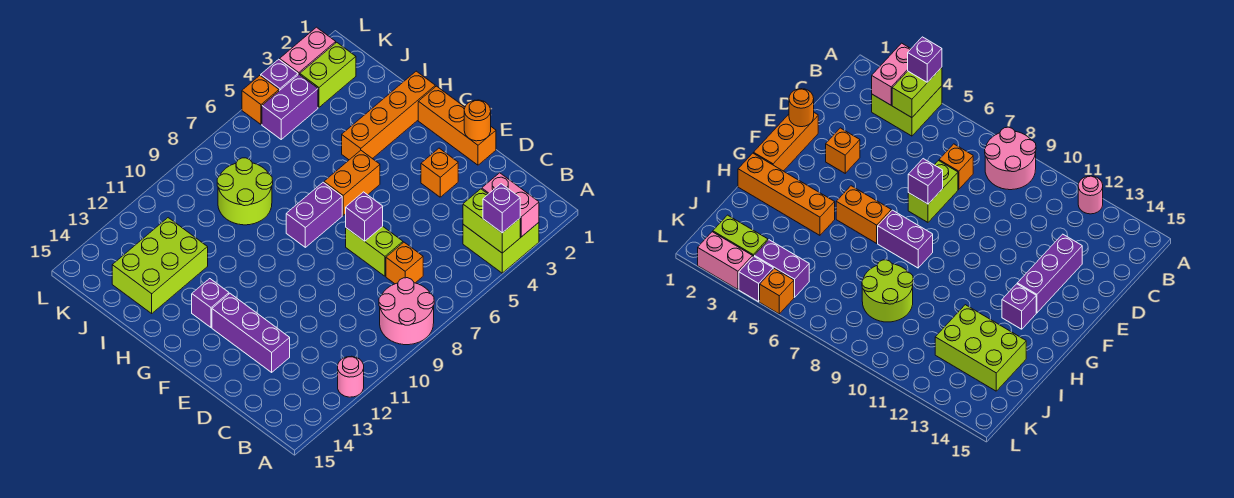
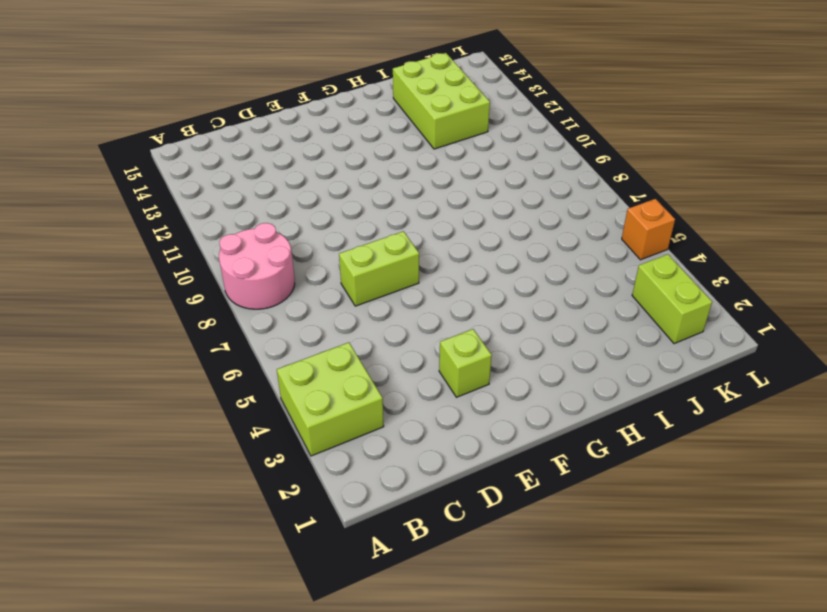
lime 1x1 brick [439,329,492,397] -> orange 1x1 brick [421,148,458,197]
none -> pink 1x1 round brick [338,356,364,397]
none -> orange 1x1 brick [386,242,423,284]
none -> purple 1x3 brick [212,294,290,372]

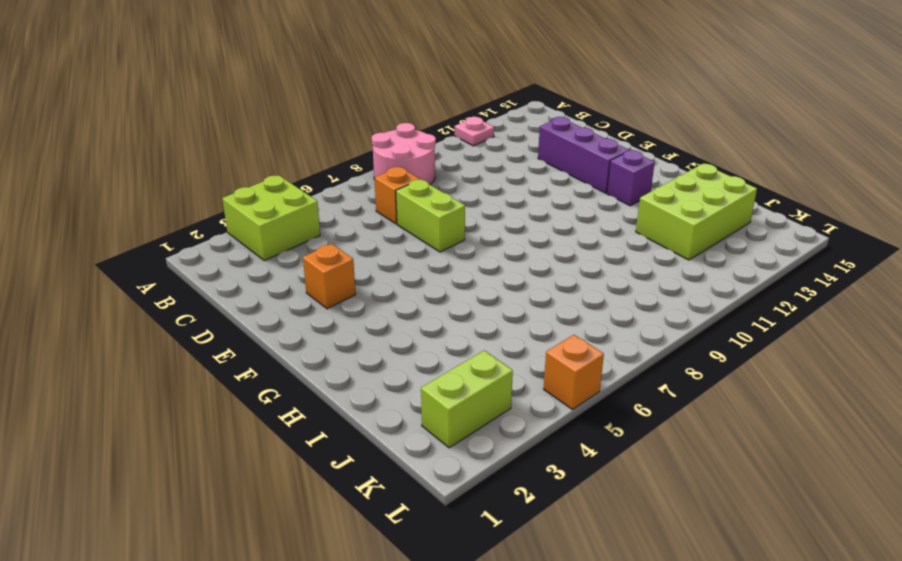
pink 1x1 plate [455,117,494,146] -> pink 1x1 round brick [338,356,364,397]
none -> orange 1x3 brick [418,86,496,165]
none -> orange 1x2 brick [324,150,380,215]
none -> purple 1x2 brick [286,182,342,247]

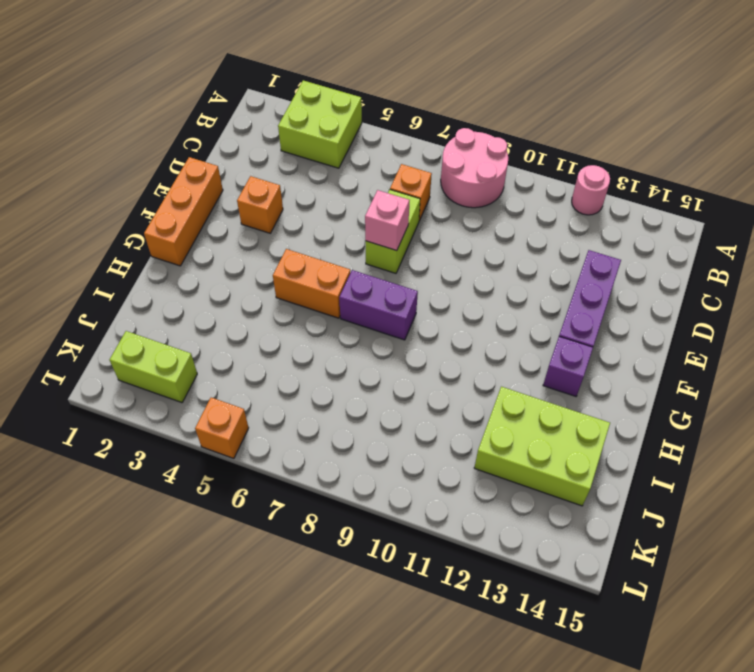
pink 1x1 brick [365,190,410,251] -> purple 1x1 brick [346,192,383,241]
none -> orange 1x4 brick [342,71,435,160]
none -> lime 2x2 round brick [217,158,273,225]
none -> purple 1x2 brick [262,75,318,139]

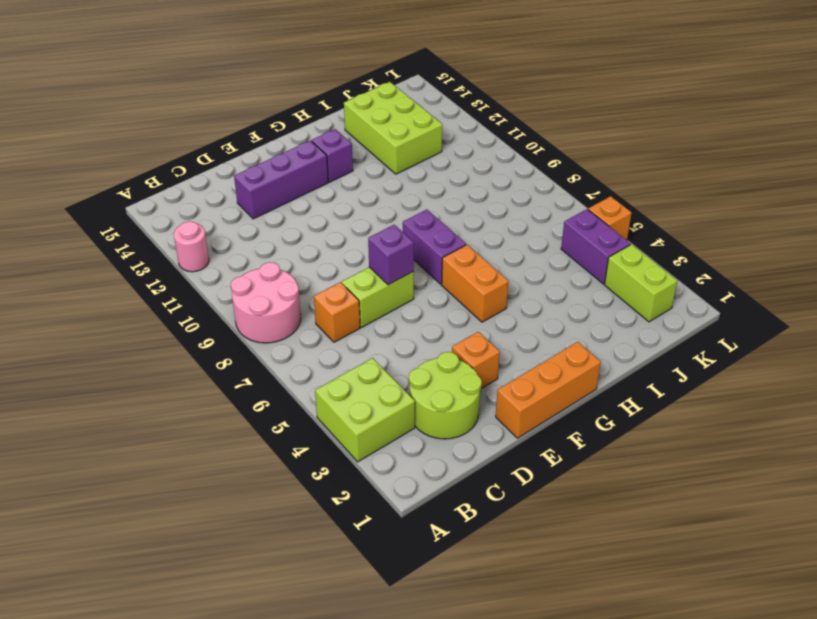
lime 2x2 round brick [409,352,482,439] -> lime 2x2 round brick moved to [217,158,273,225]
none -> orange 1x4 brick [342,71,435,160]
none -> pink 1x2 brick [280,27,336,75]
none -> purple 1x1 brick [261,59,298,91]

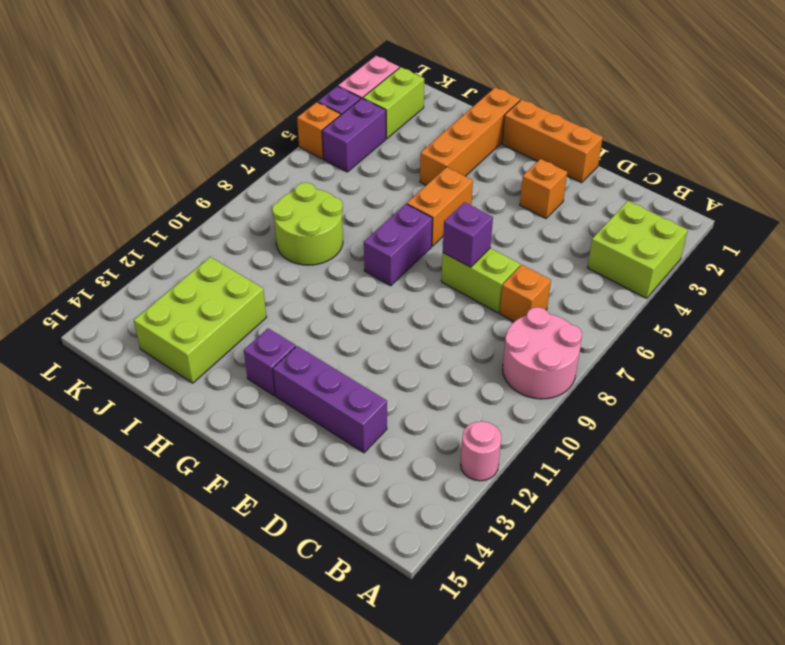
none -> pink 1x2 brick [482,173,539,237]
none -> lime 1x2 brick [463,189,520,253]
none -> orange 1x1 round brick [464,100,491,141]

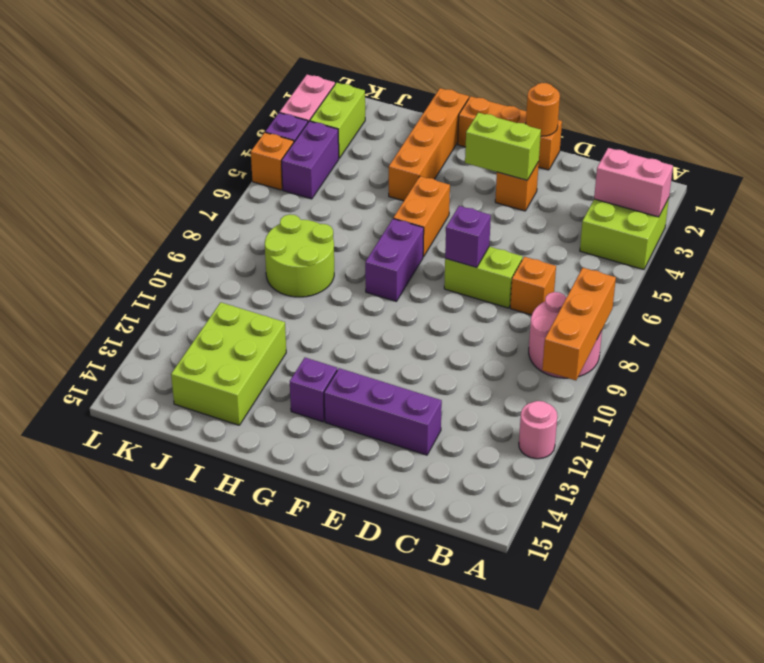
orange 1x3 brick [542,268,616,380] -> none
lime 1x2 brick [465,113,541,180] -> lime 1x2 brick moved to [463,189,520,253]
none -> purple 1x1 brick [483,184,520,233]

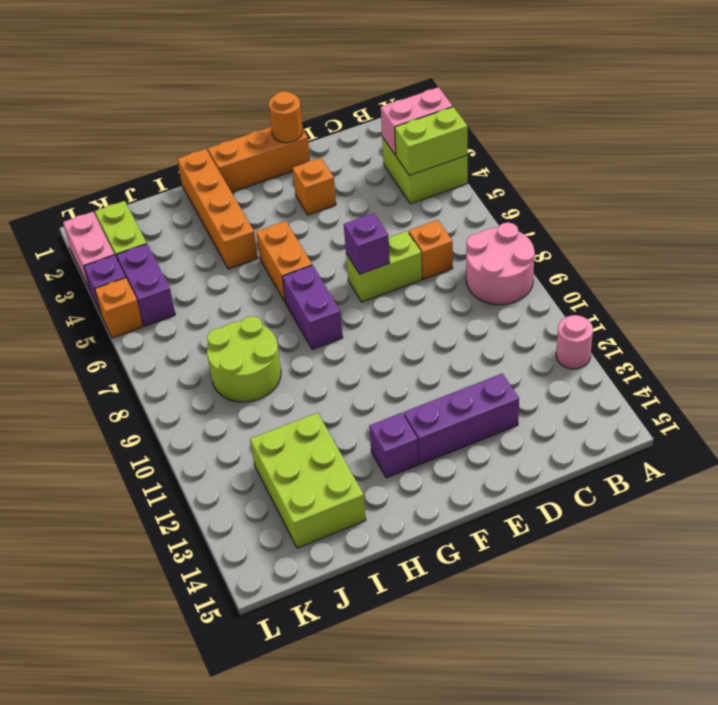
none -> purple 1x1 brick [483,184,520,233]

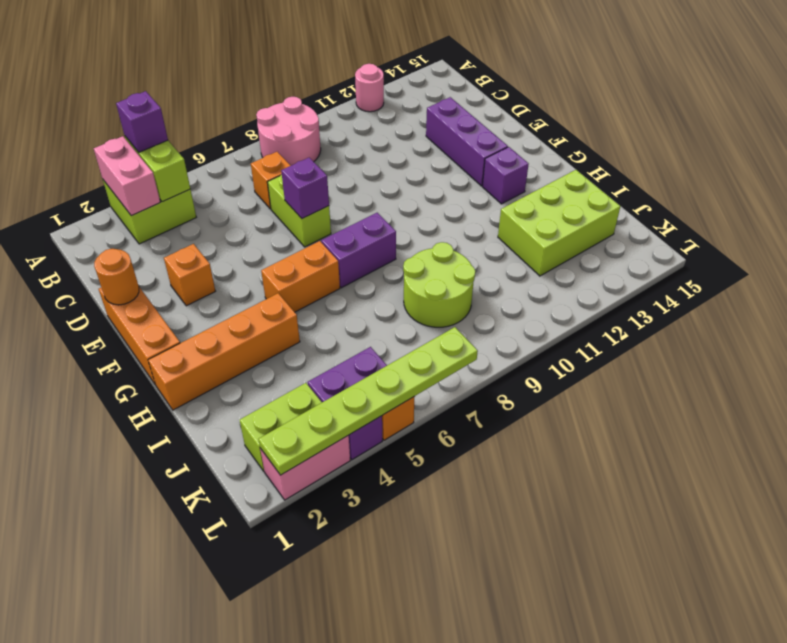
lime 1x6 plate [258,327,478,475] -> none

